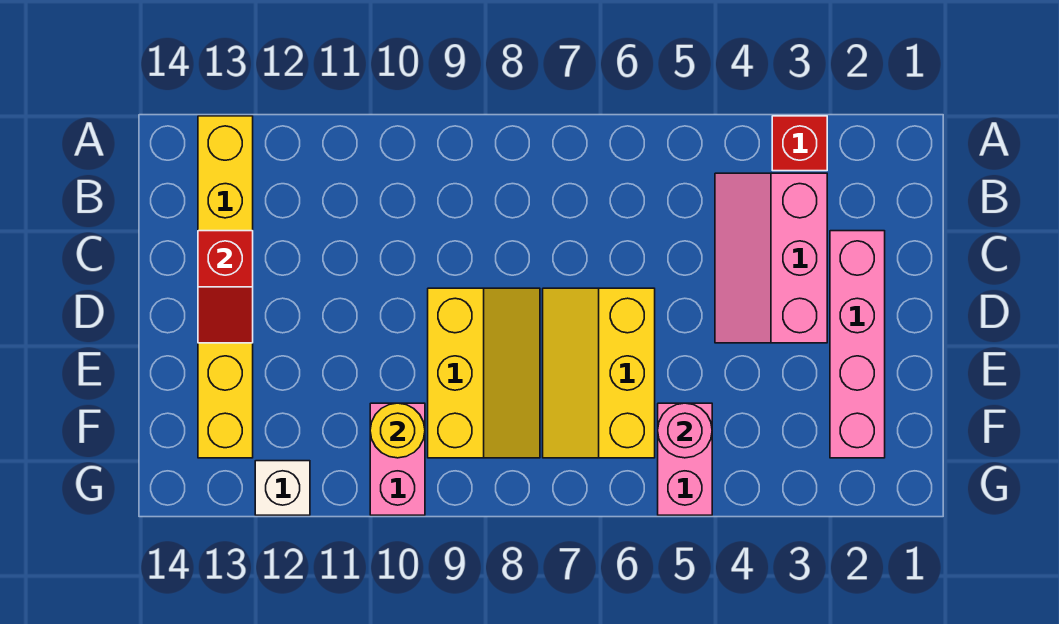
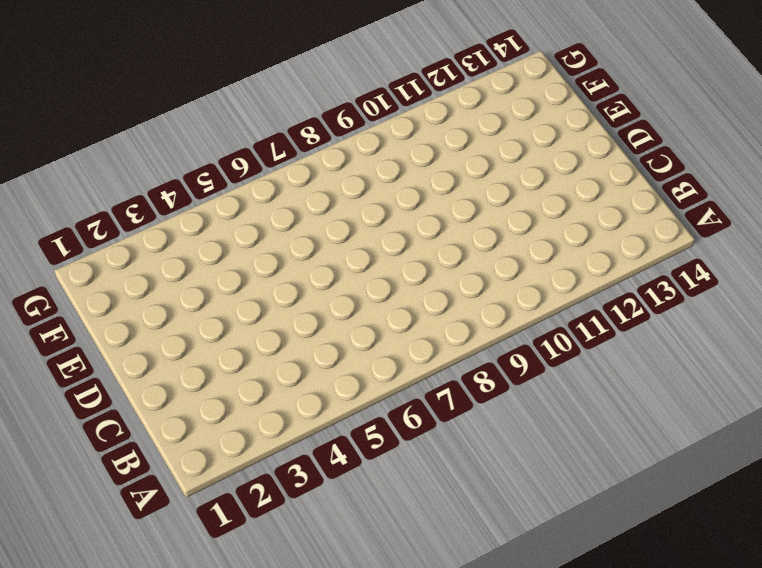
none -> red 1x1 brick [772,116,827,171]
none -> yellow 1x6 brick [198,116,253,458]
none -> pink 2x3 slope [715,173,827,343]

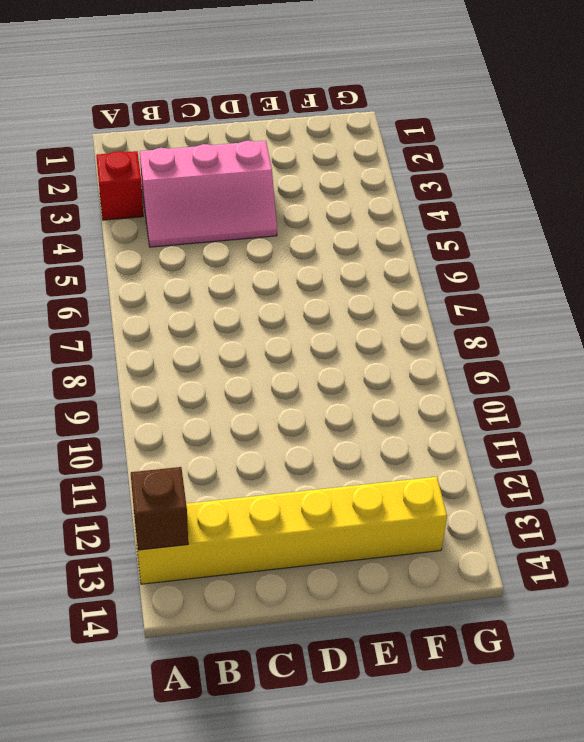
brown 1x1 brick [131,467,188,550] -> none
none -> pink 1x4 brick [830,231,885,458]
none -> yellow 2x3 slope [543,288,655,458]
none -> yellow 2x3 slope [428,288,540,458]

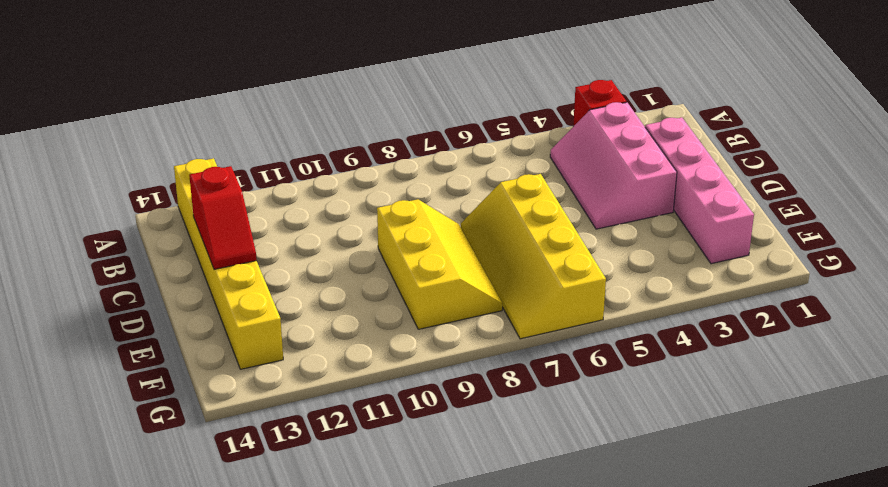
yellow 2x4 slope [461,174,606,339] -> yellow 2x3 slope [543,288,655,458]
none -> pink 1x2 brick [658,403,712,515]
none -> pink 1x2 brick [370,403,425,515]
none -> white 1x1 brick [255,461,310,515]

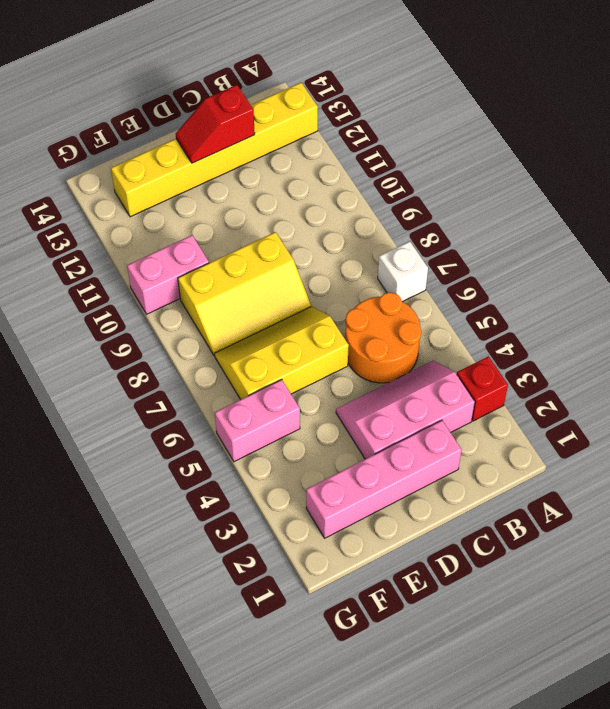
white 1x1 brick [378,241,428,301] -> white 1x1 brick moved to [255,461,310,515]
orange 2x2 round brick [345,292,421,383] -> none
none -> pink 1x1 round brick [658,403,712,458]
none -> yellow 1x1 round brick [370,403,425,458]

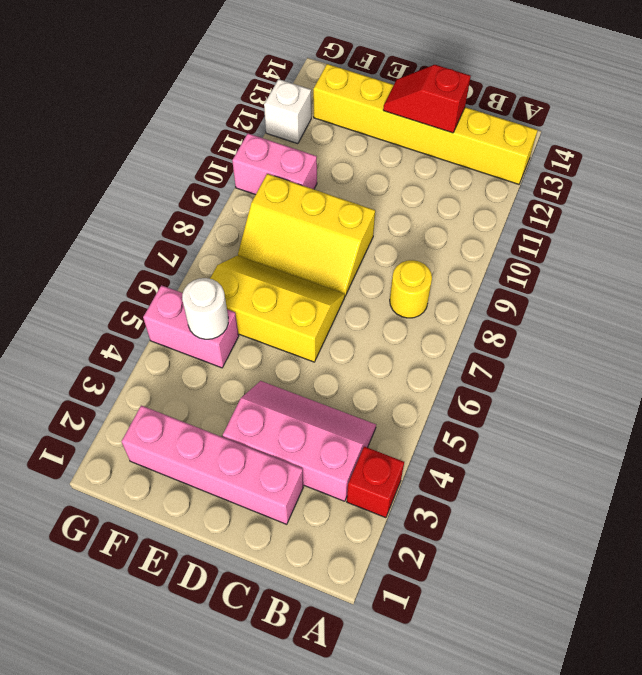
yellow 1x1 round brick [390,260,432,318] -> yellow 1x1 round brick moved to [370,403,425,458]
white 1x1 round brick [182,278,228,339] -> pink 1x1 round brick [658,403,712,458]

